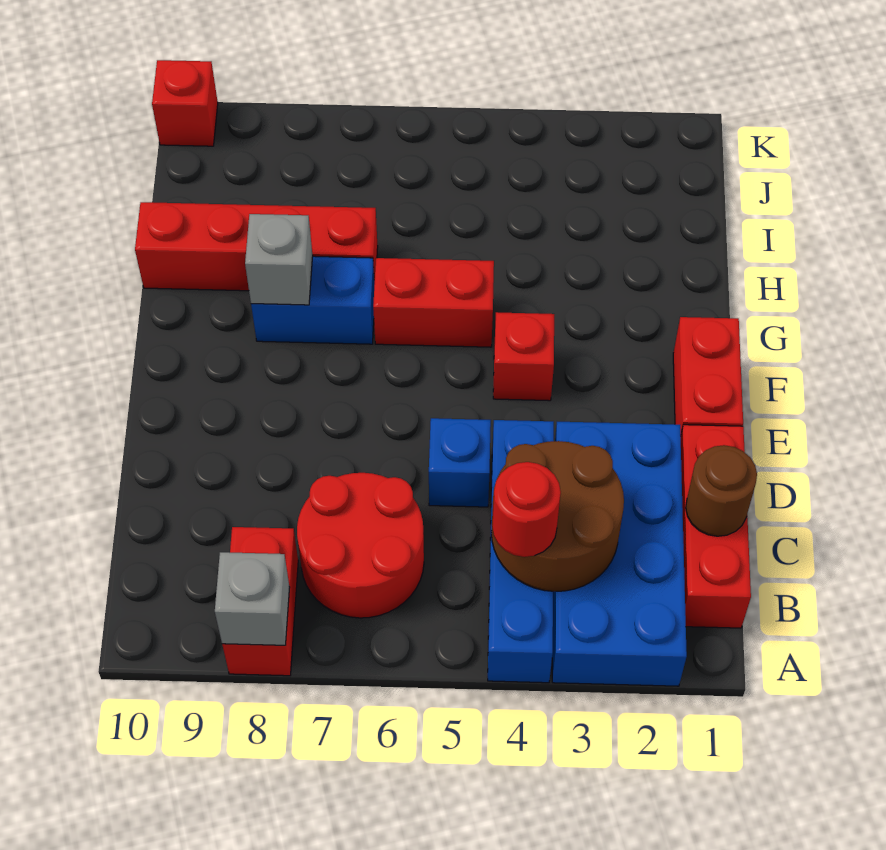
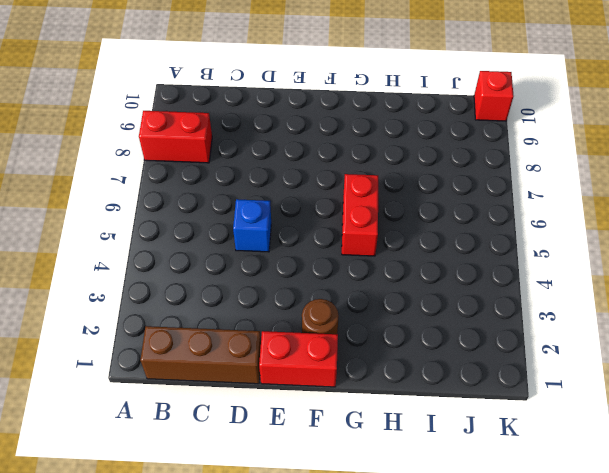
brown 1x3 brick [141,326,261,384] -> red 1x3 brick [681,425,751,628]
brown 1x1 round brick [302,299,339,334] -> brown 1x1 round brick moved to [686,445,757,536]
none -> blue 2x4 brick [552,422,687,686]
none -> blue 1x4 brick [488,420,554,683]
none -> red 2x2 round brick [297,473,424,618]

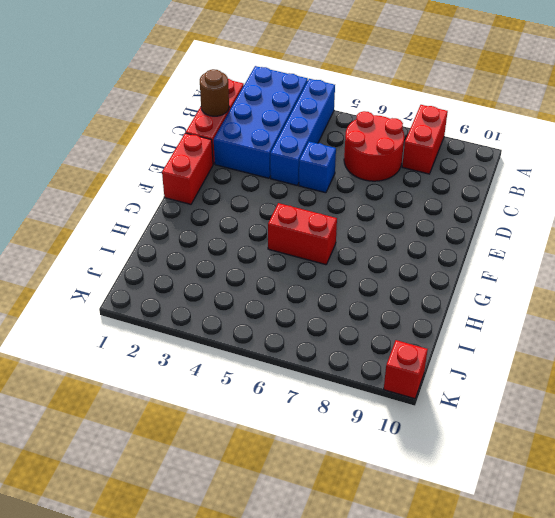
none -> red 1x1 brick [493,312,554,401]
none -> blue 1x2 brick [251,256,374,344]
none -> red 1x4 brick [135,202,378,291]

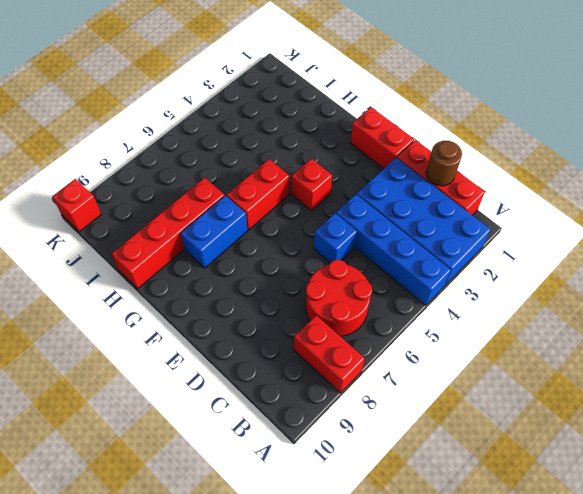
none -> grey 1x1 brick [215,552,290,645]
none -> brown 2x2 round brick [491,441,624,591]
none -> grey 1x1 brick [245,214,313,305]

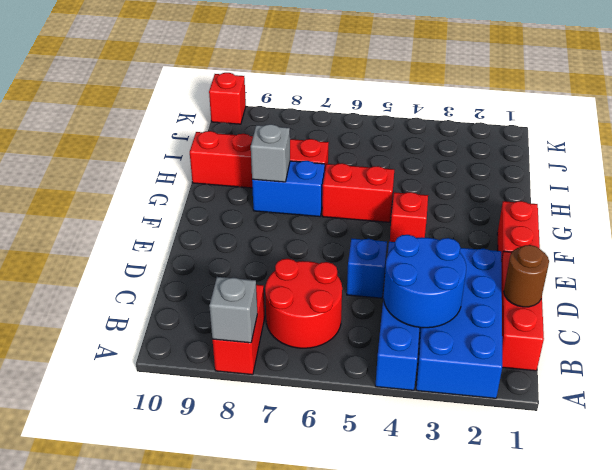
blue 2x2 round brick [384,235,466,328] -> brown 2x2 round brick [491,441,624,591]
none -> red 1x1 round brick [492,462,561,557]

